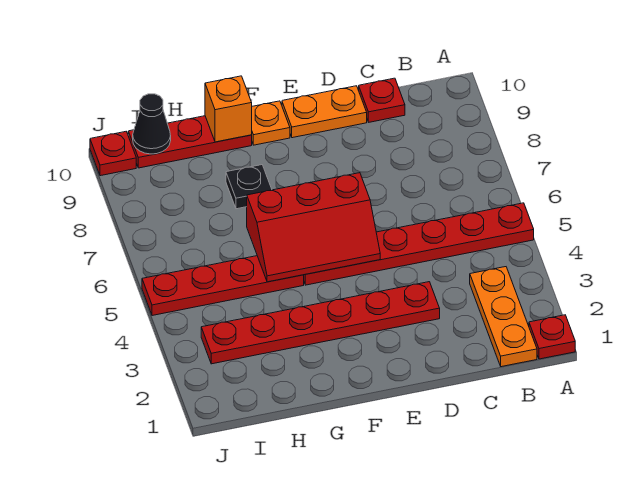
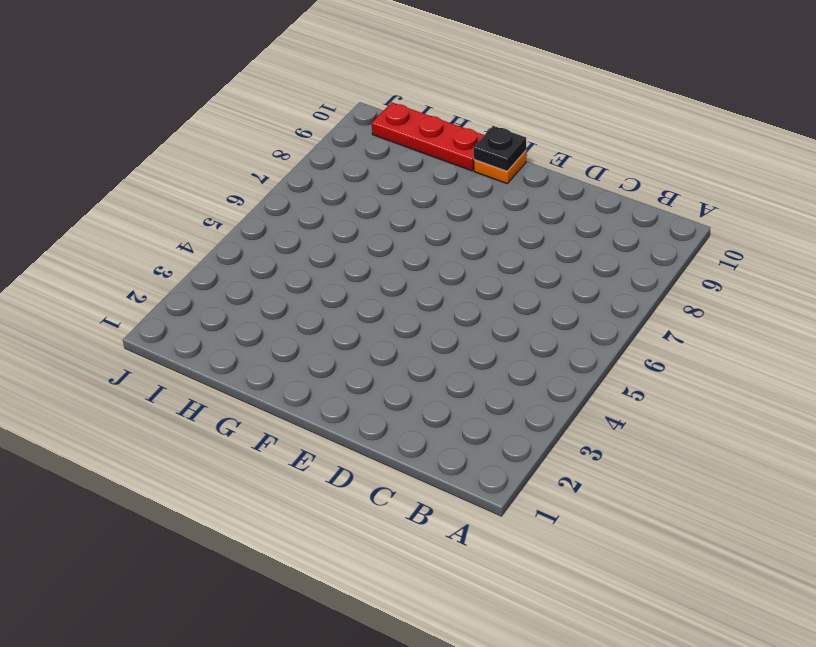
black 1x1 plate [473,126,526,171] -> black 1x1 plate moved to [226,165,272,209]
none -> red 1x1 plate [529,315,575,359]
none -> red 1x6 plate [304,203,534,285]
none -> orange 1x3 plate [470,267,537,367]

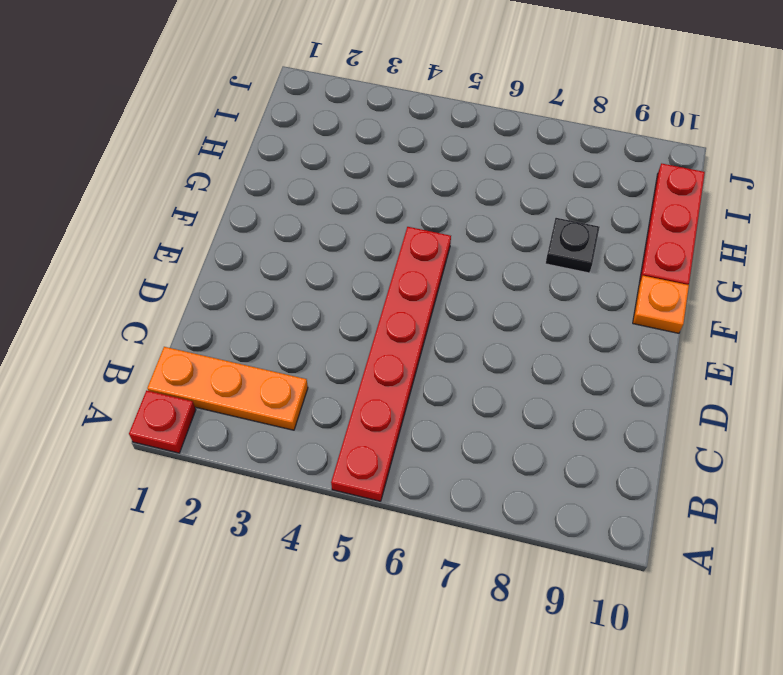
none -> red 1x1 plate [359,78,405,122]
none -> red 1x6 plate [201,282,440,364]
none -> orange 1x2 plate [282,86,367,138]

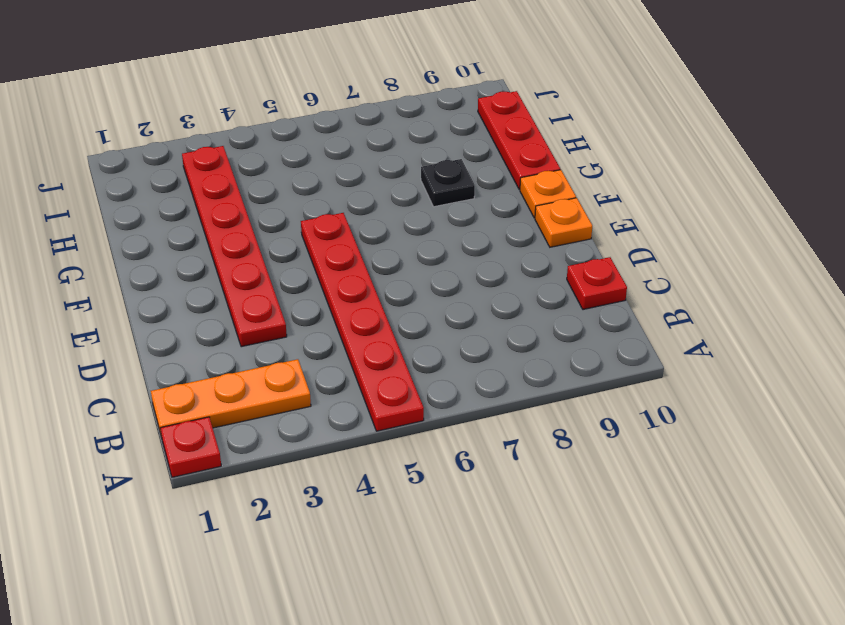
orange 1x1 plate [535,198,592,247] -> orange 1x2 plate [282,86,367,138]
none -> red 1x4 plate [142,256,304,316]
none -> red 1x1 plate [90,132,136,176]
none -> red 2x3 slope [247,173,380,282]

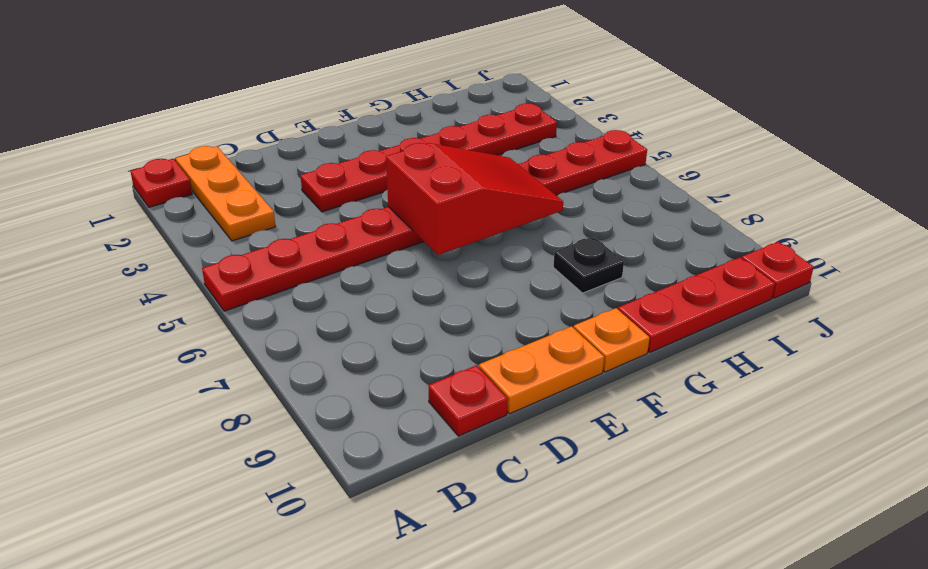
red 2x3 slope [386,143,563,255] -> red 2x3 slope turned to [247,173,380,282]
none -> orange 1x1 brick [205,76,252,142]
none -> black 1x1 cone [133,94,171,154]

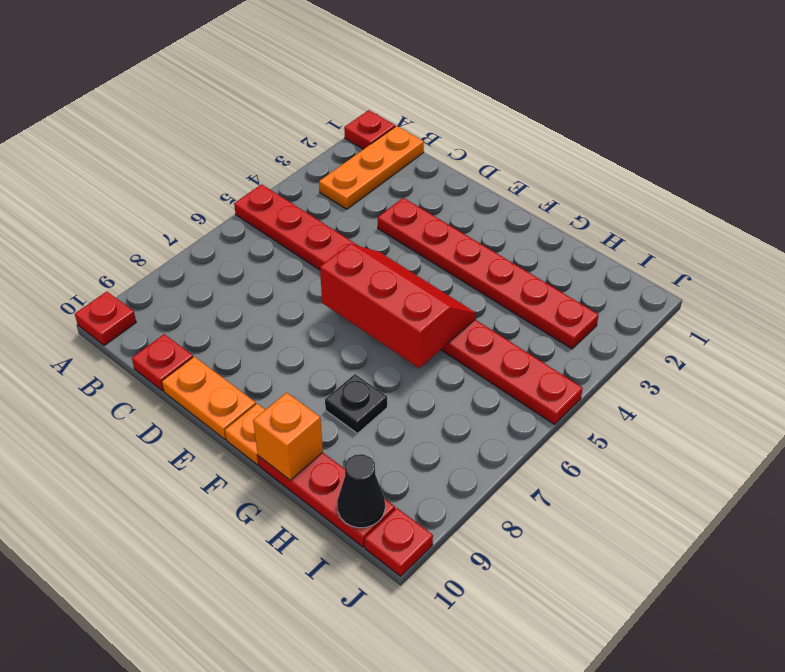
red 1x1 plate [75,291,136,346] -> none

